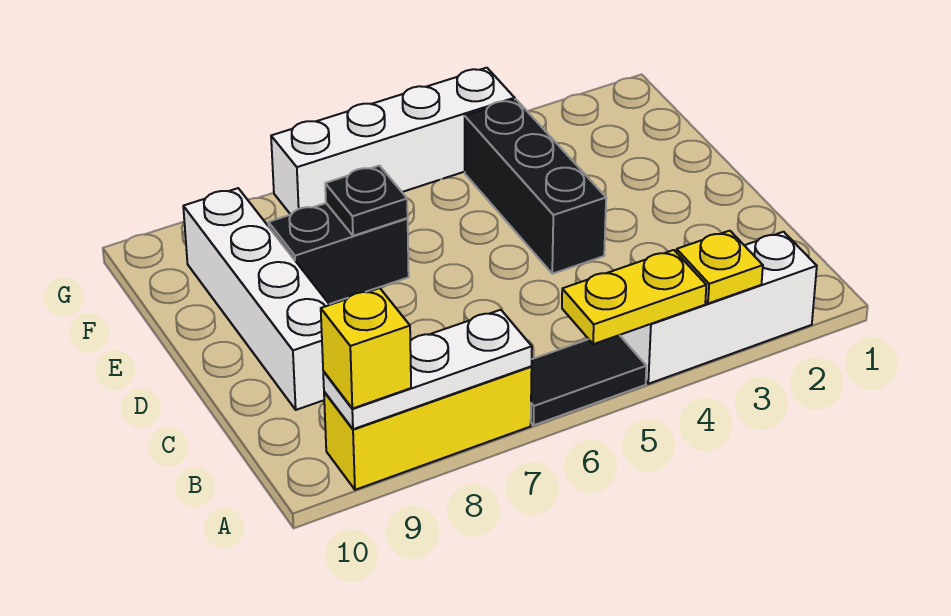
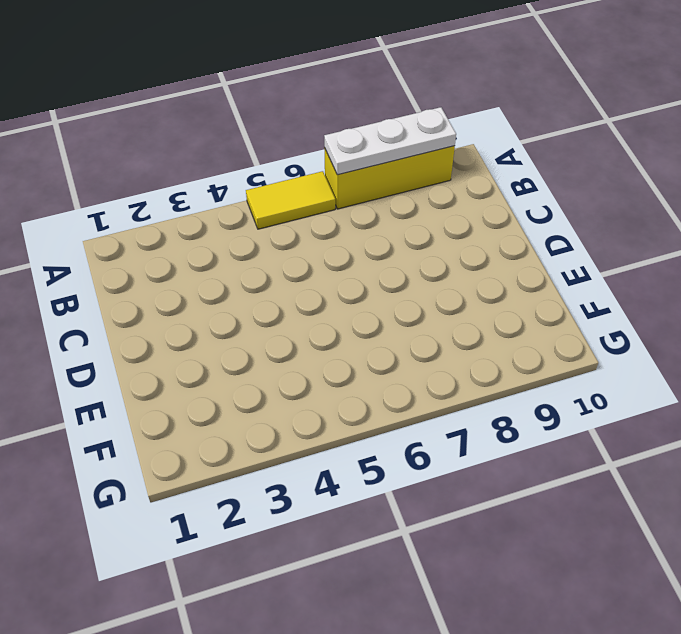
yellow 1x2 tile [246,171,335,229] -> black 1x2 tile [531,335,646,425]
none -> white 1x3 brick [620,232,817,384]
none -> white 1x4 brick [183,188,330,410]
none -> black 1x3 brick [465,99,606,274]

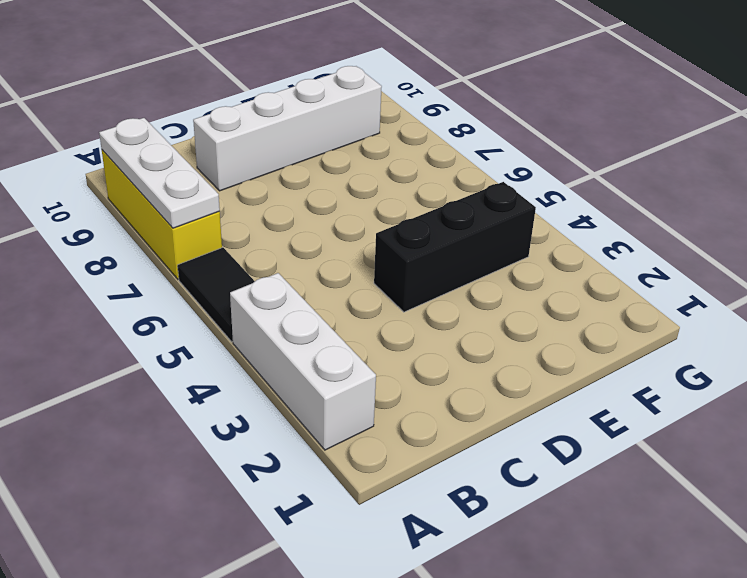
none -> black 1x2 brick [268,203,409,304]
none -> white 1x4 brick [271,68,515,215]
none -> yellow 1x1 plate [676,231,763,304]

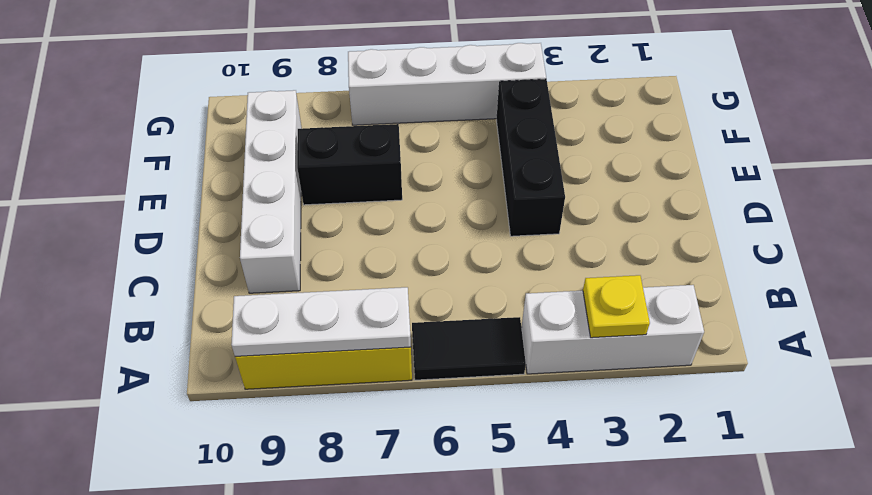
none -> yellow 1x2 plate [562,250,706,344]
none -> black 1x1 plate [325,166,408,236]
none -> yellow 1x1 brick [321,288,411,409]

